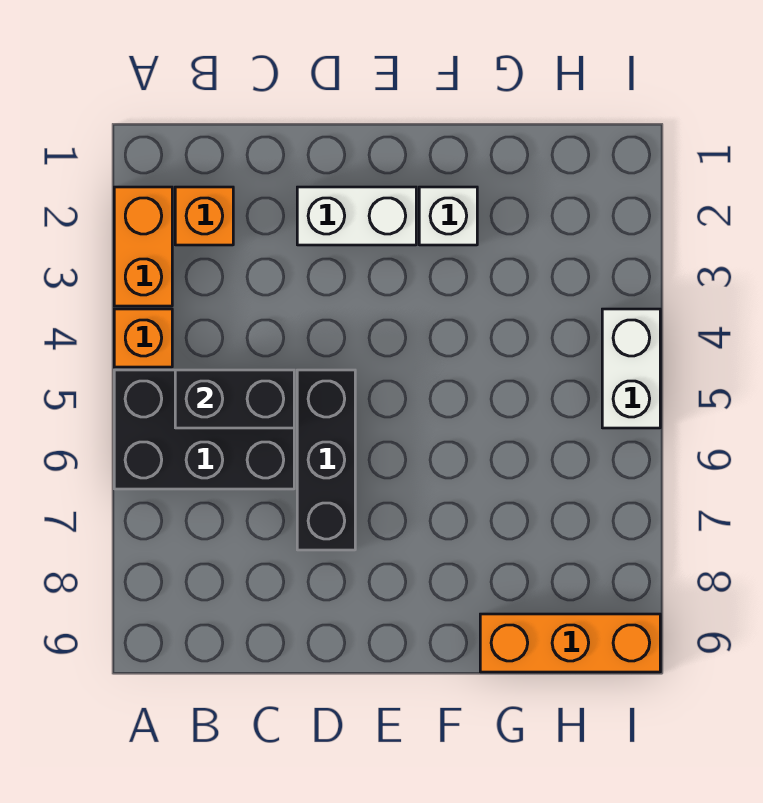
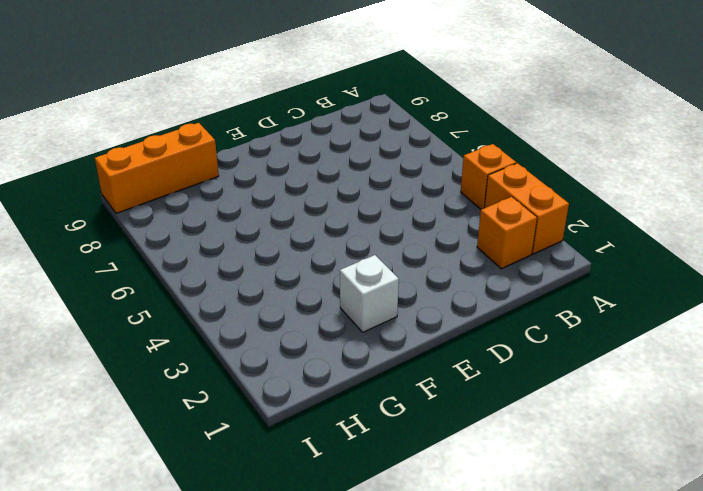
none -> black 2x3 brick [114,370,294,489]
none -> white 1x2 brick [297,187,416,245]

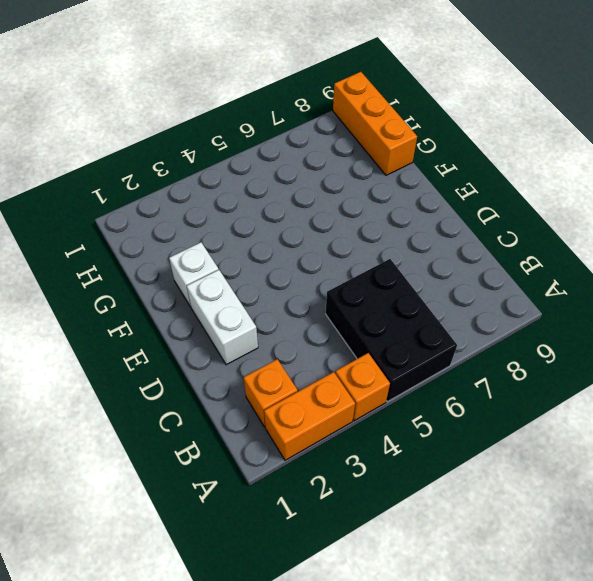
none -> black 1x3 brick [297,370,355,550]
none -> white 1x2 brick [602,309,660,428]

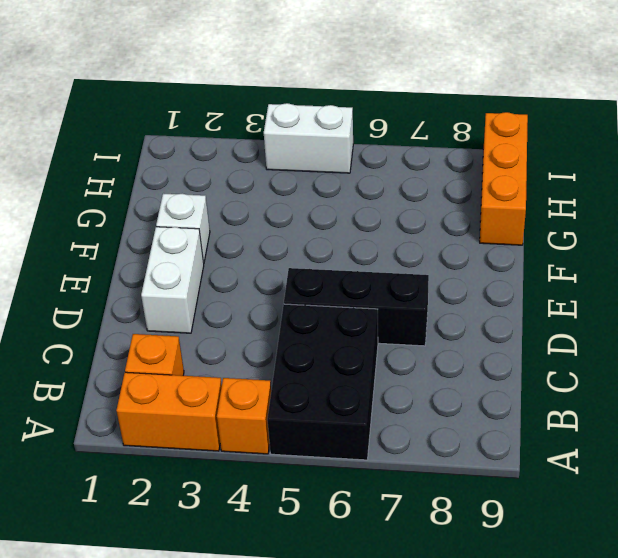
none -> black 1x2 brick [175,370,294,428]

